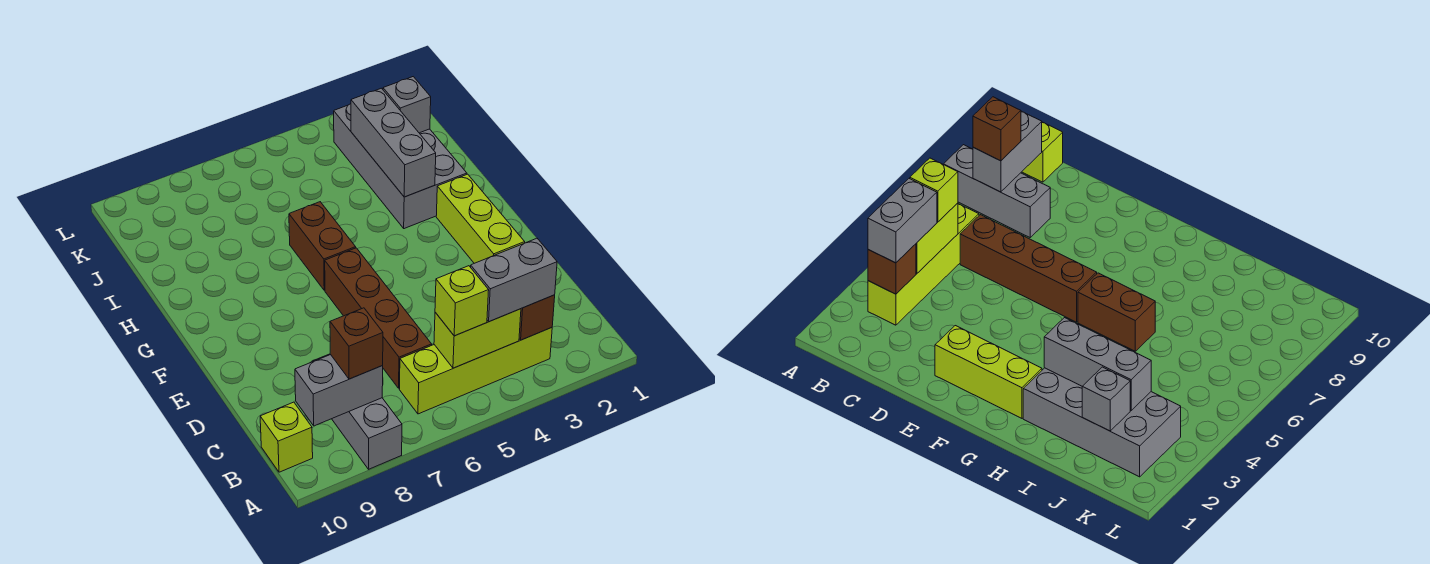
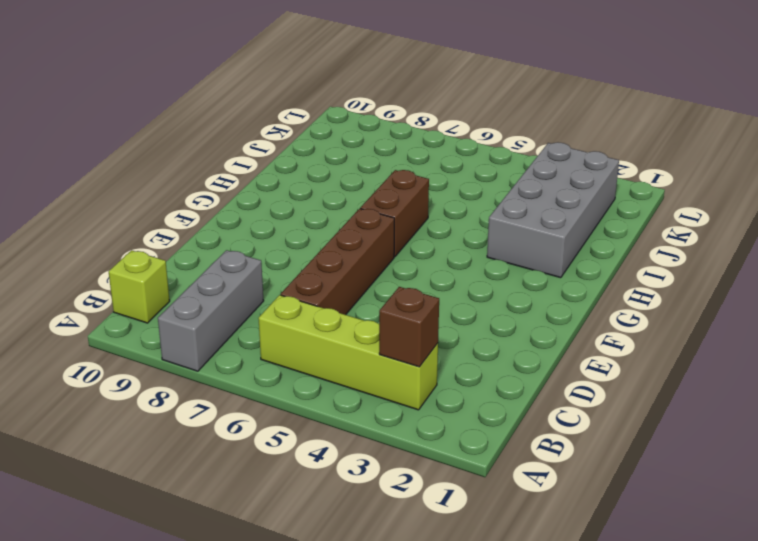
none -> lime 1x3 brick [436,174,525,263]
none -> lime 1x2 brick [434,309,521,368]
none -> grey 1x2 brick [295,355,383,426]

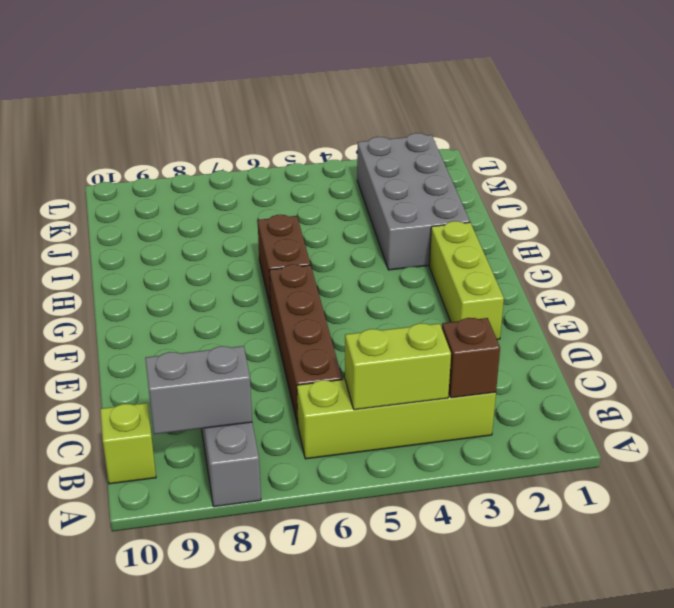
none -> grey 1x3 brick [351,88,436,197]
none -> grey 1x1 brick [383,77,431,133]
none -> grey 1x2 brick [471,238,557,322]

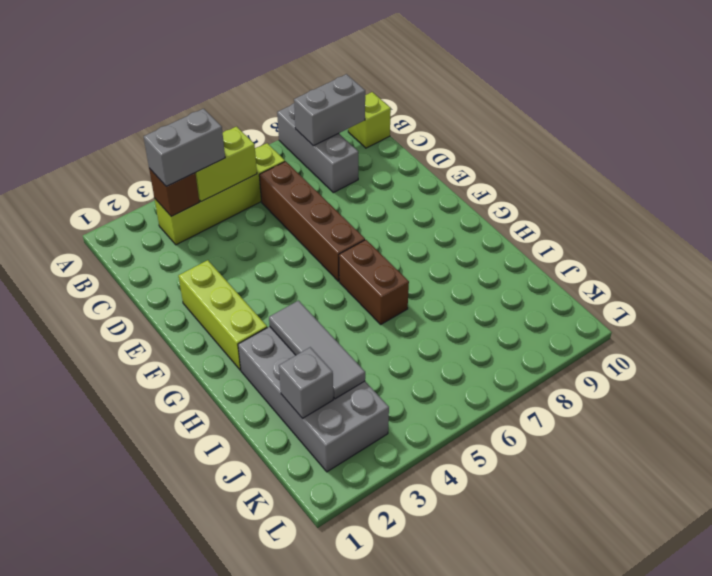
grey 1x3 tile [269,301,365,399] -> grey 1x3 brick [351,88,436,197]
none -> lime 1x1 brick [435,266,489,336]
none -> brown 1x1 brick [330,308,383,379]

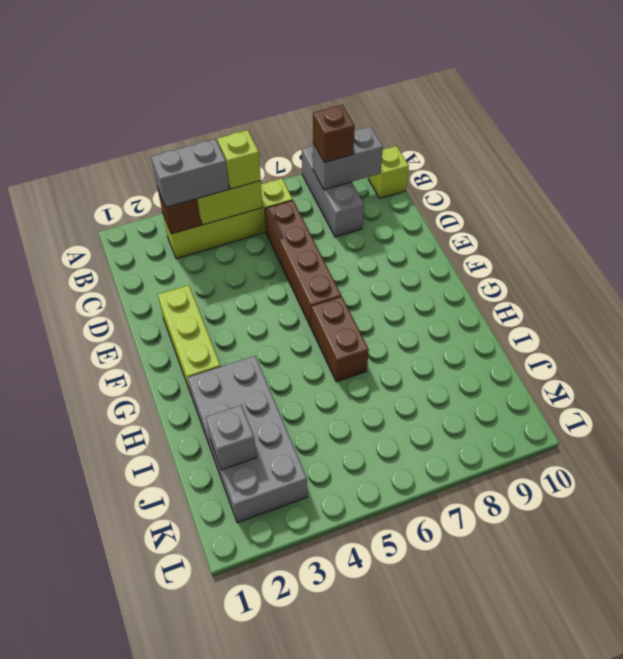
none -> grey 1x3 brick [351,88,436,197]

